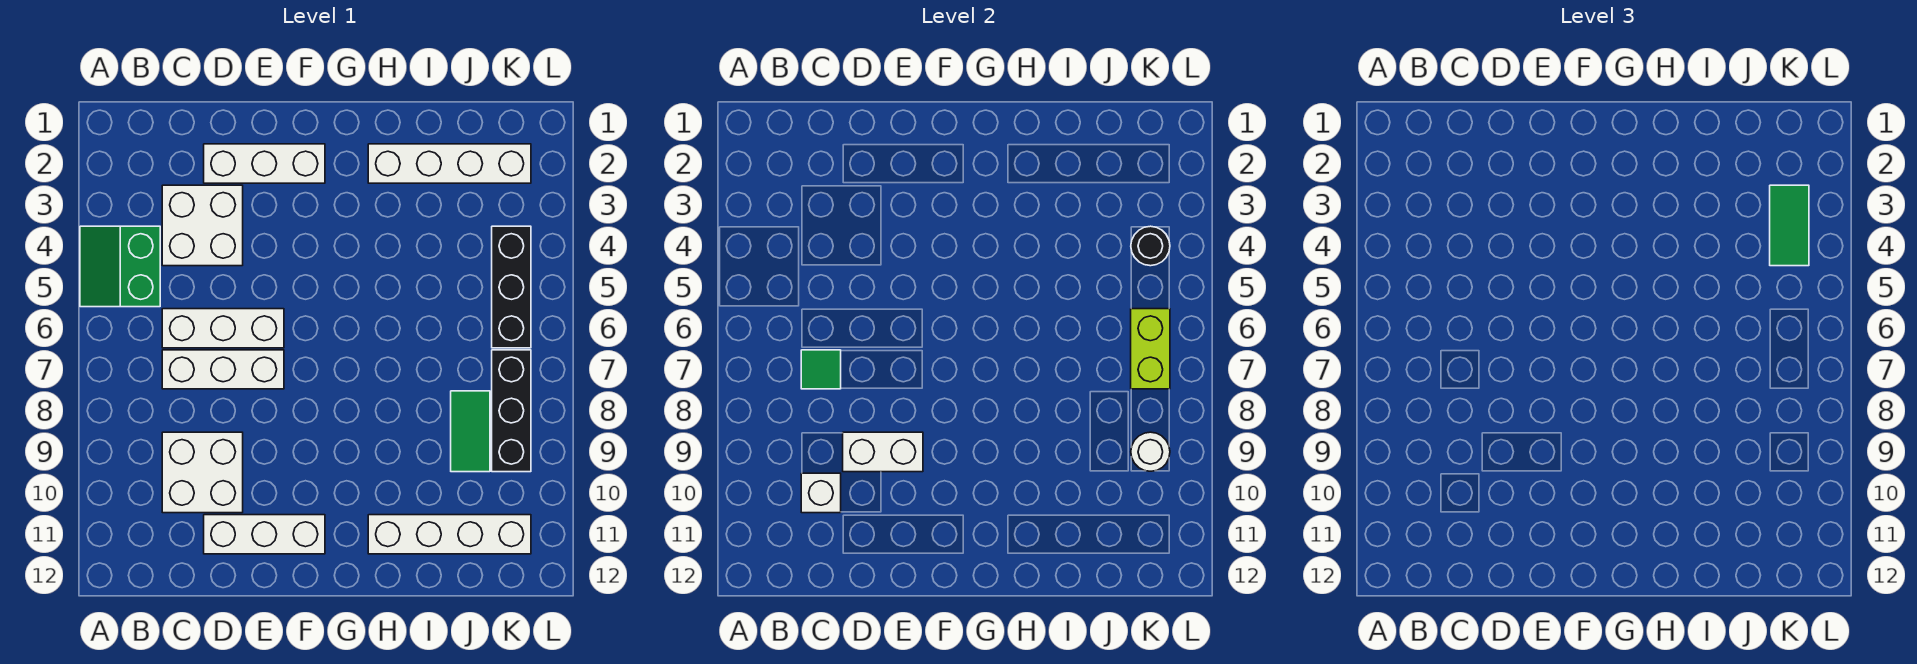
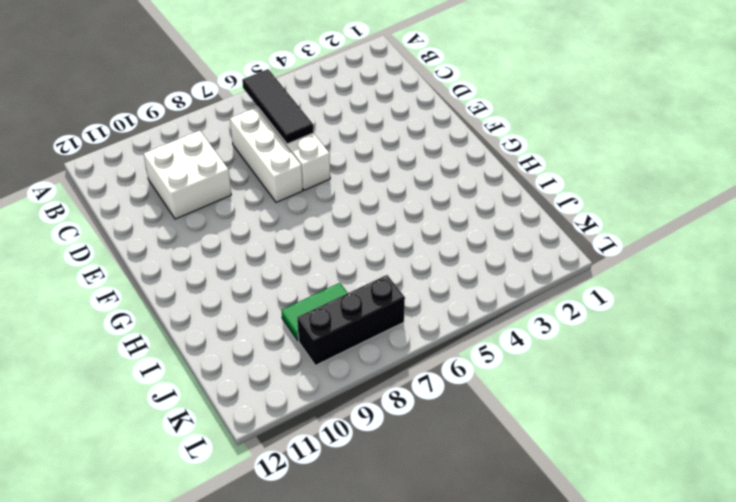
black 1x3 tile [242,69,314,144] -> none
none -> green 2x2 slope [80,226,160,307]
none -> white 2x2 brick [162,185,243,266]
none -> white 1x3 brick [204,144,325,183]

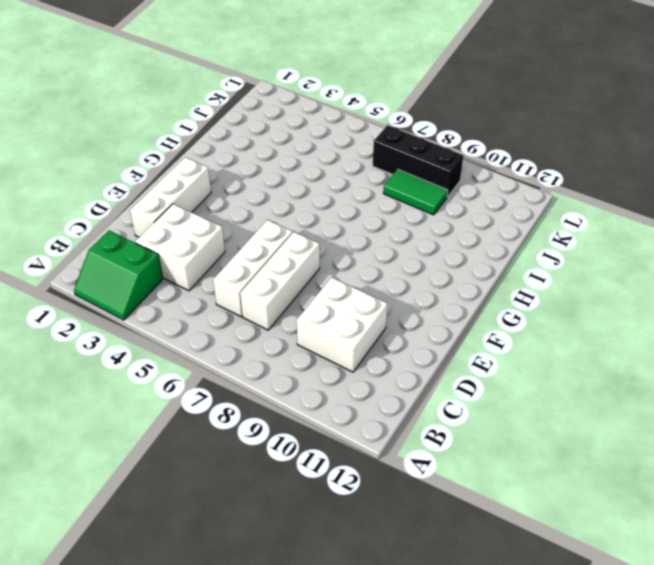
green 2x2 slope [74,230,163,320] -> green 2x2 slope moved to [80,226,160,307]
none -> white 1x3 brick [204,515,325,554]
none -> white 1x4 brick [368,144,531,183]
none -> white 1x4 brick [368,515,531,554]

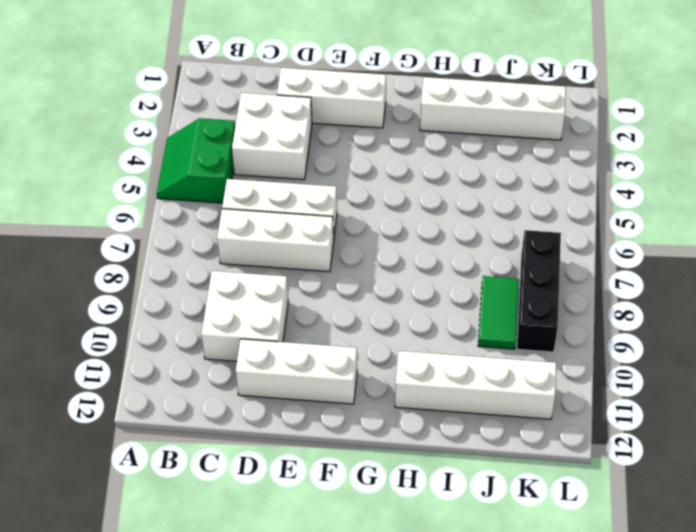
none -> black 1x3 brick [492,226,531,348]
none -> green 1x1 tile [801,350,841,389]
none -> white 1x1 brick [801,473,841,513]

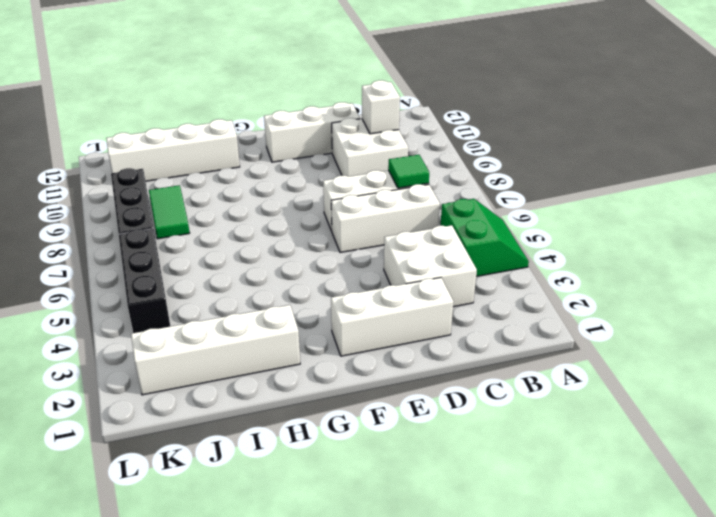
none -> white 1x2 brick [843,432,923,472]
none -> black 1x1 round brick [1131,226,1170,266]
none -> lime 1x2 brick [1131,309,1170,389]

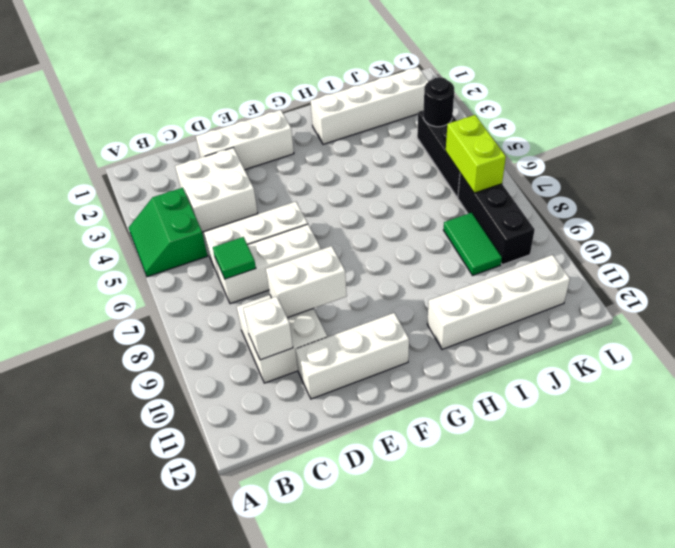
none -> white 1x1 round brick [1131,432,1170,471]
none -> green 1x2 tile [1770,185,1809,266]

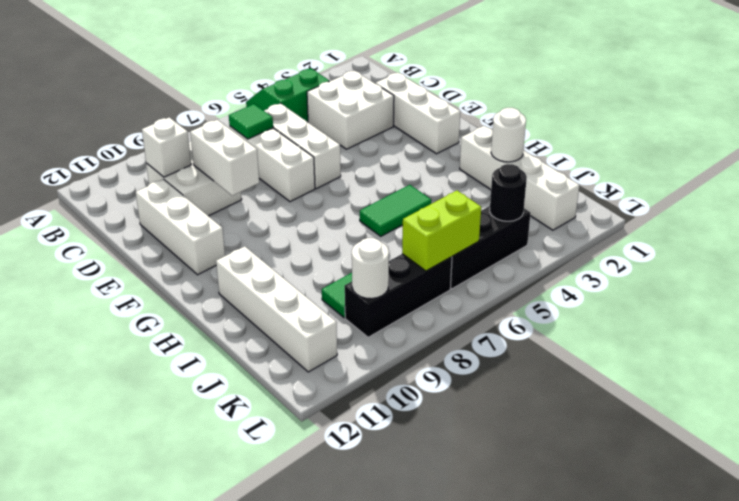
green 1x2 tile [360,185,431,236] -> green 1x2 tile moved to [1770,185,1809,266]
white 1x1 round brick [491,108,526,162] -> none

